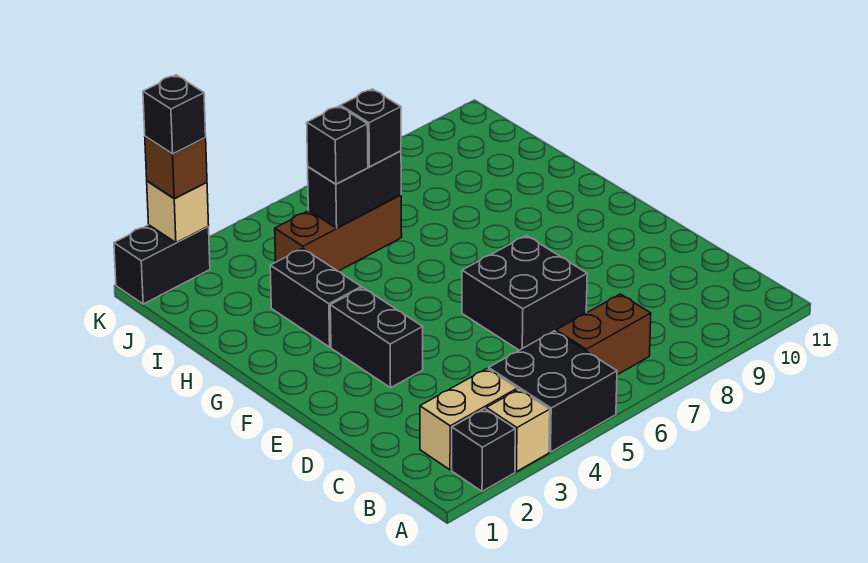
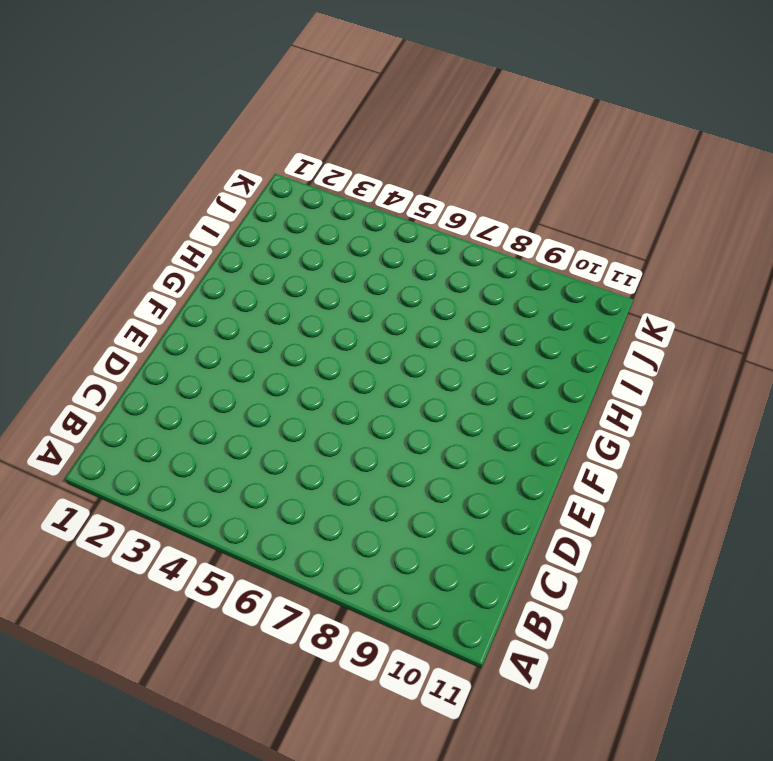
none -> black 1x1 brick [452,409,515,491]
none -> tan 1x1 brick [486,389,550,472]
none -> black 2x2 brick [489,331,617,452]

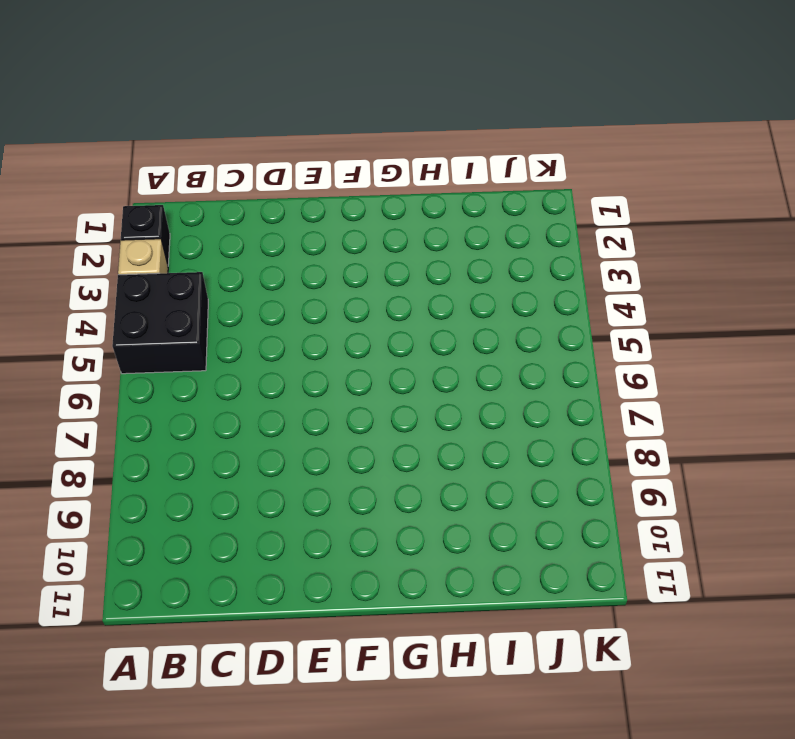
none -> tan 1x2 brick [420,369,517,470]
none -> brown 1x2 brick [556,294,651,375]
none -> black 2x2 brick [462,236,587,350]

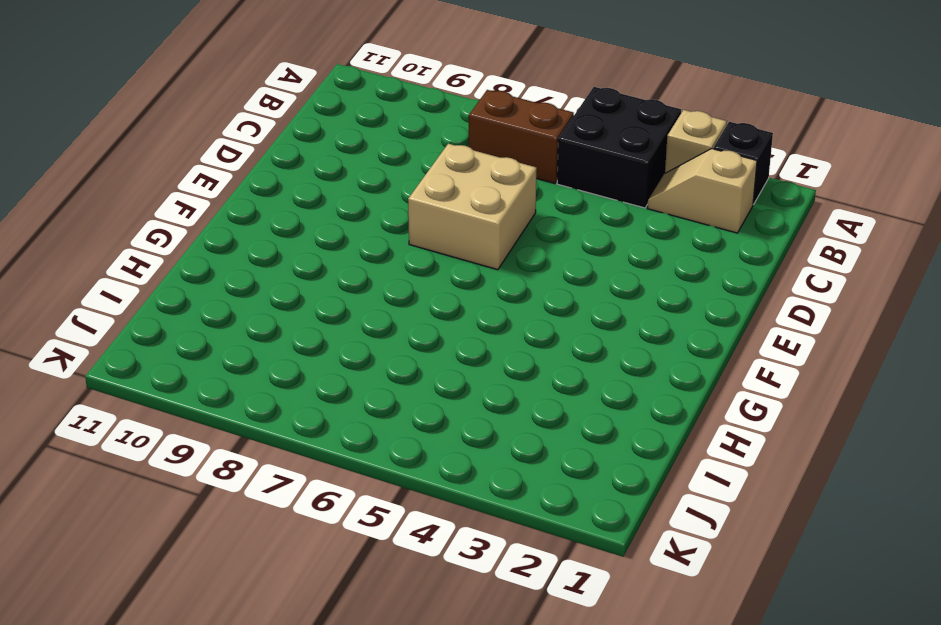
tan 1x2 slope [647,149,757,233] -> tan 1x2 brick [420,369,517,470]
tan 2x2 brick [408,144,537,270] -> black 2x2 brick [462,236,587,350]
none -> black 1x2 brick [330,288,423,388]
none -> black 1x2 brick [270,248,361,347]
none -> brown 1x3 brick [275,195,402,271]

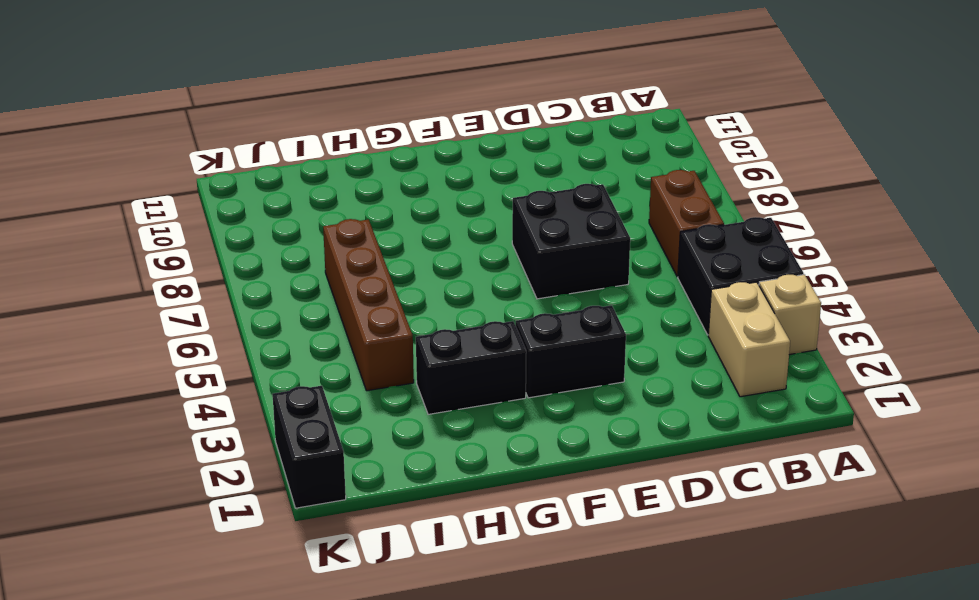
brown 1x4 brick [323,219,414,391] -> brown 1x3 brick [275,195,402,271]
none -> black 1x1 brick [452,409,515,491]
none -> black 1x2 brick [308,151,401,228]
none -> tan 1x1 brick [147,181,209,243]

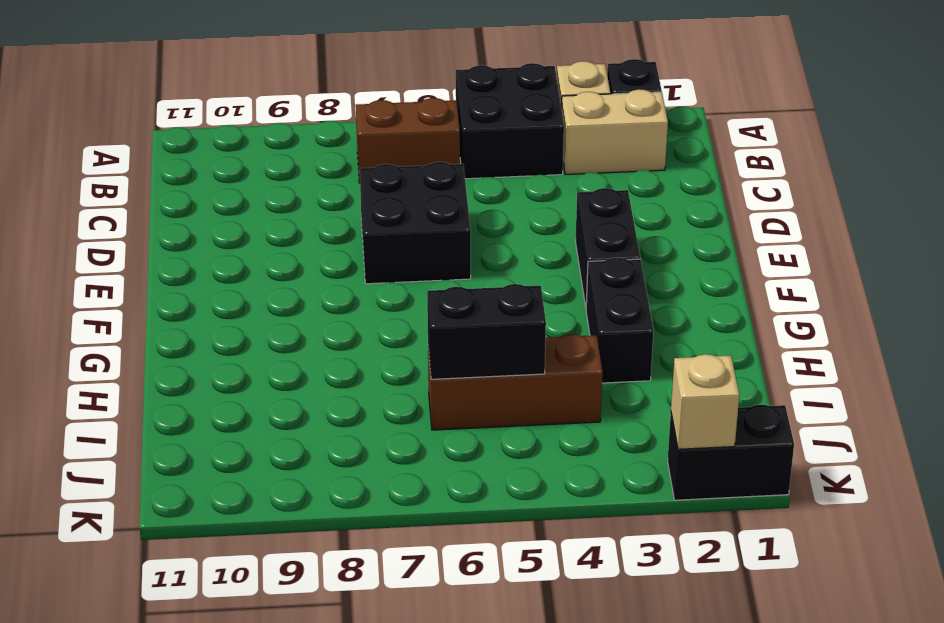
none -> black 1x1 brick [307,106,368,184]
none -> black 1x1 brick [341,89,401,167]
none -> brown 1x1 brick [145,136,207,198]

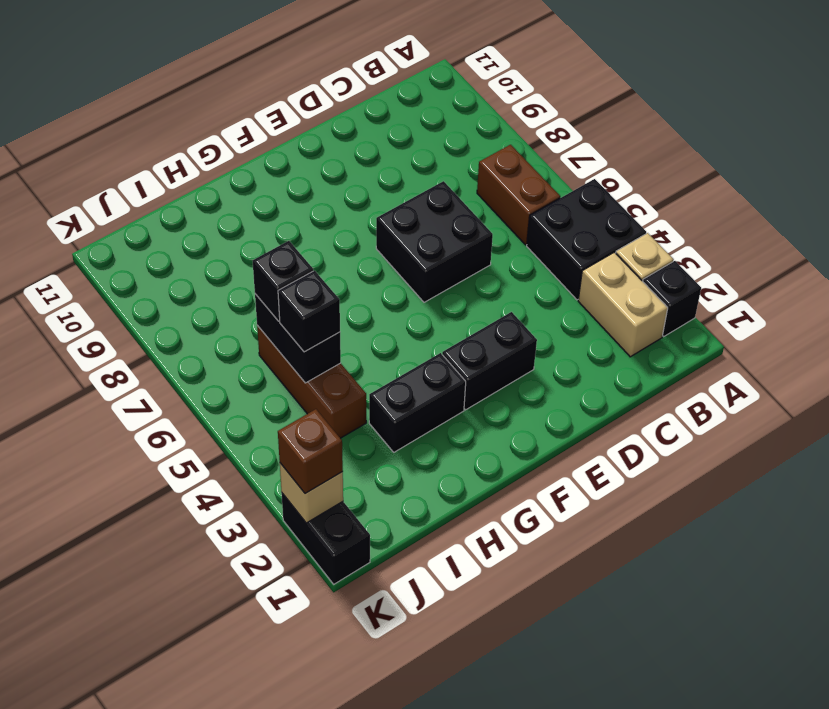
none -> black 1x1 brick [143,75,206,154]

